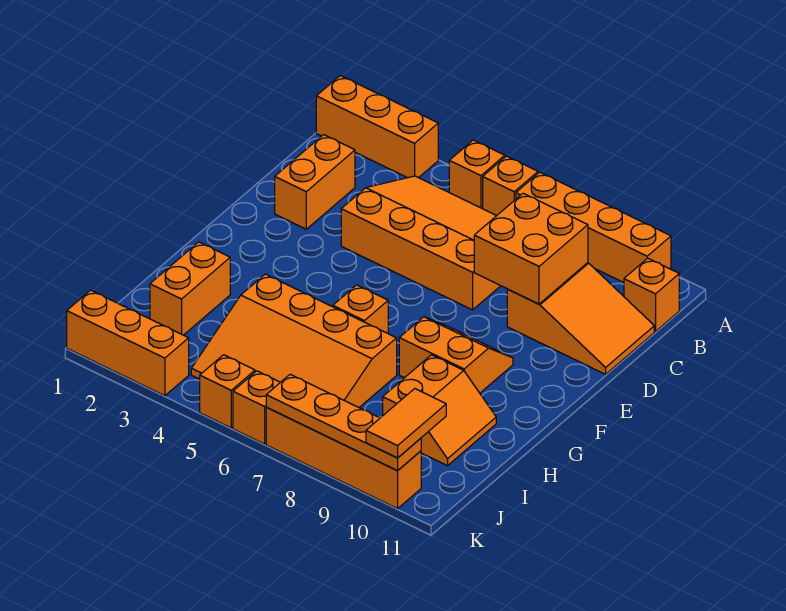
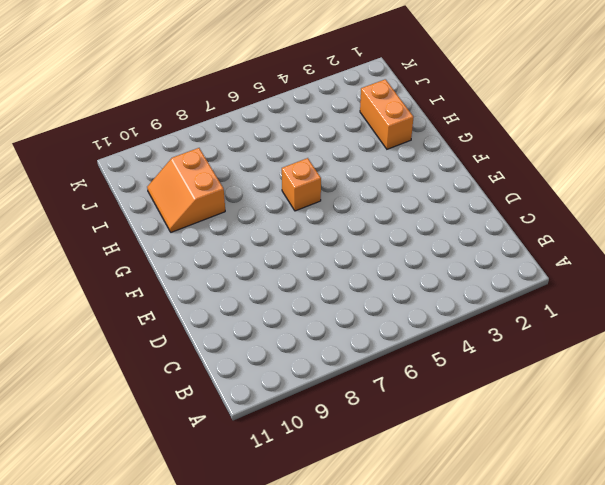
none -> orange 1x3 brick [316,76,438,178]
none -> orange 1x1 brick [449,140,505,209]
none -> orange 1x1 brick [483,156,538,216]

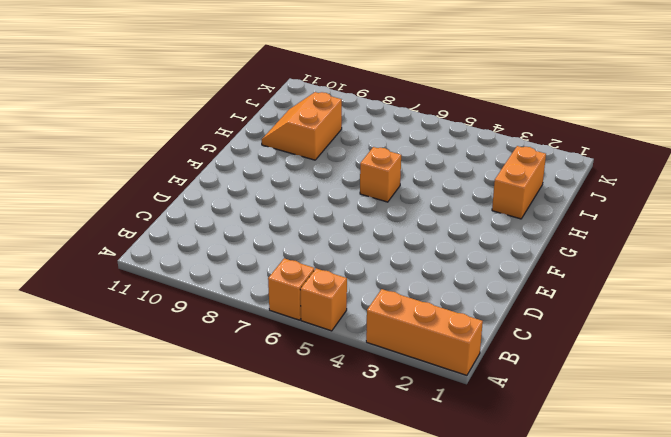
none -> orange 1x4 brick [516,172,671,283]
none -> orange 3x4 slope [341,176,500,310]
none -> orange 1x1 brick [624,258,679,331]

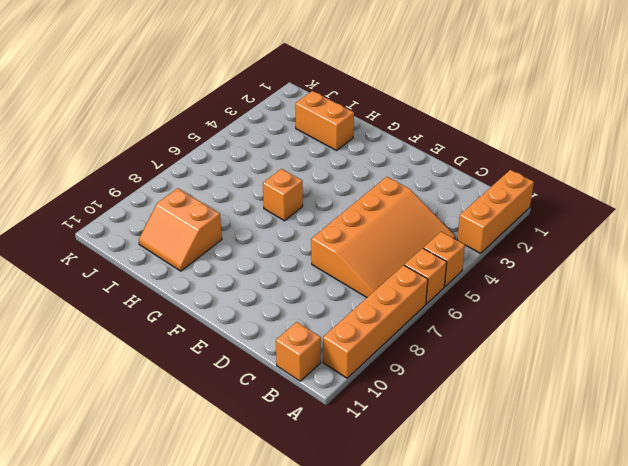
none -> orange 1x2 brick [275,135,355,229]
none -> orange 2x3 slope [507,263,654,374]
none -> orange 2x2 slope [399,317,513,393]

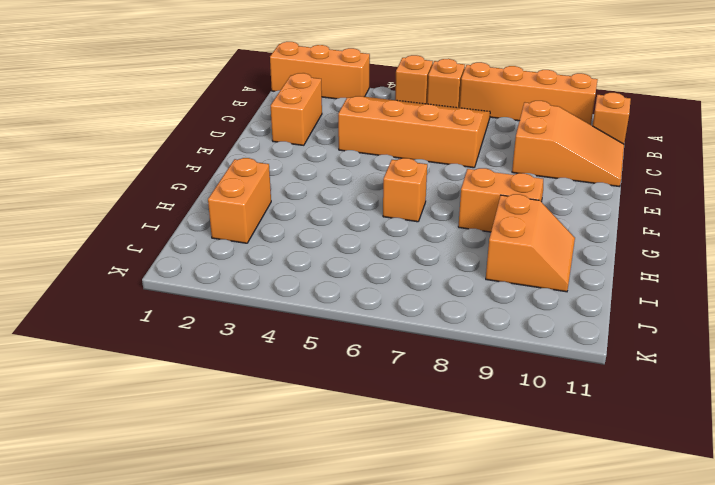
none -> orange 3x4 slope [191,274,397,407]
none -> orange 1x3 brick [67,290,189,396]
none -> orange 1x1 brick [200,355,255,428]

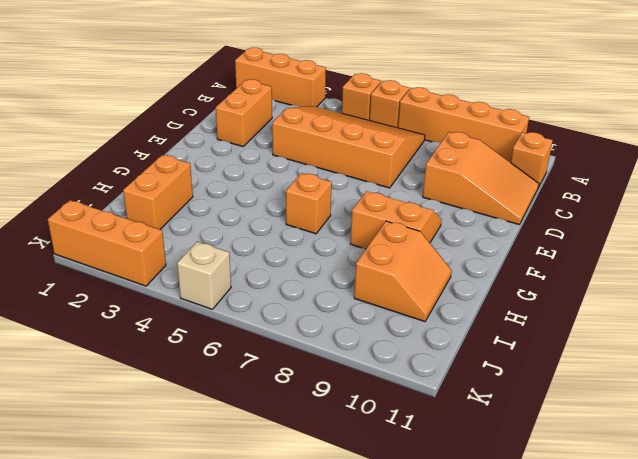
tan 1x1 brick [177,242,231,309] -> orange 1x1 brick [200,355,255,428]
none -> orange 3x4 slope [191,274,397,407]
none -> orange 1x1 brick [233,371,280,444]
none -> orange 1x4 brick [266,407,421,509]

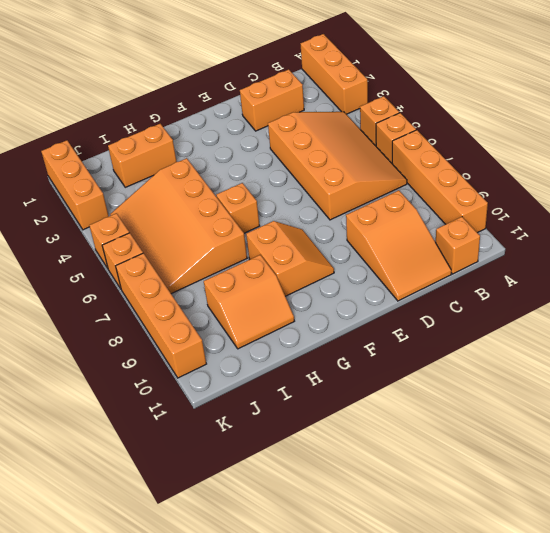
none -> orange 2x2 brick [474,193,588,304]
none -> orange 1x4 plate [266,374,421,470]
none -> orange 1x2 tile [366,389,446,458]

